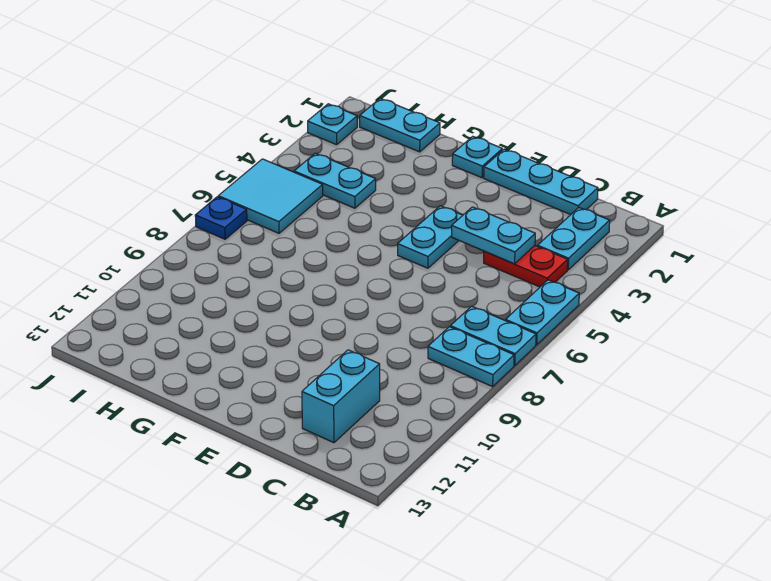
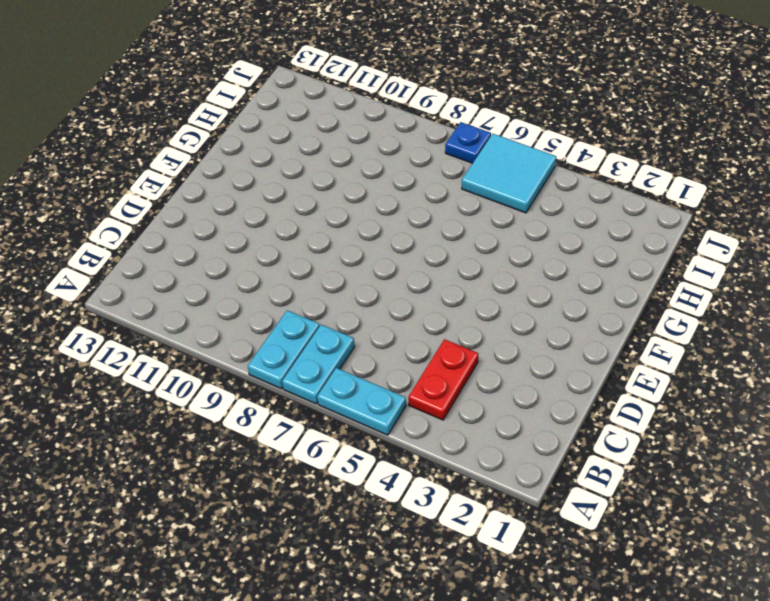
none -> cyan 1x2 plate [538,208,610,270]
none -> cyan 1x3 plate [484,149,598,215]
none -> cyan 1x2 brick [302,350,380,443]

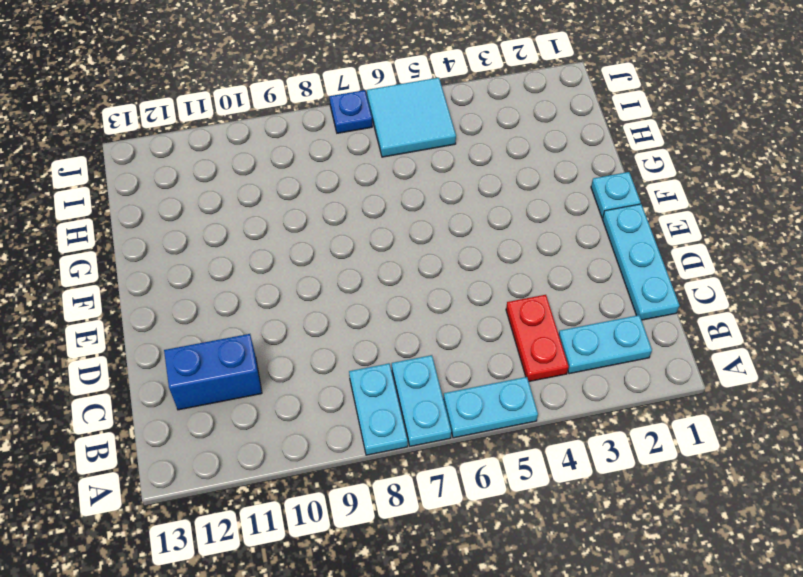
blue 1x2 brick [164,334,262,410] -> cyan 1x2 brick [302,350,380,443]
none -> cyan 1x2 plate [398,206,463,268]
none -> cyan 1x2 plate [360,98,440,152]
none -> cyan 1x2 plate [294,153,376,208]

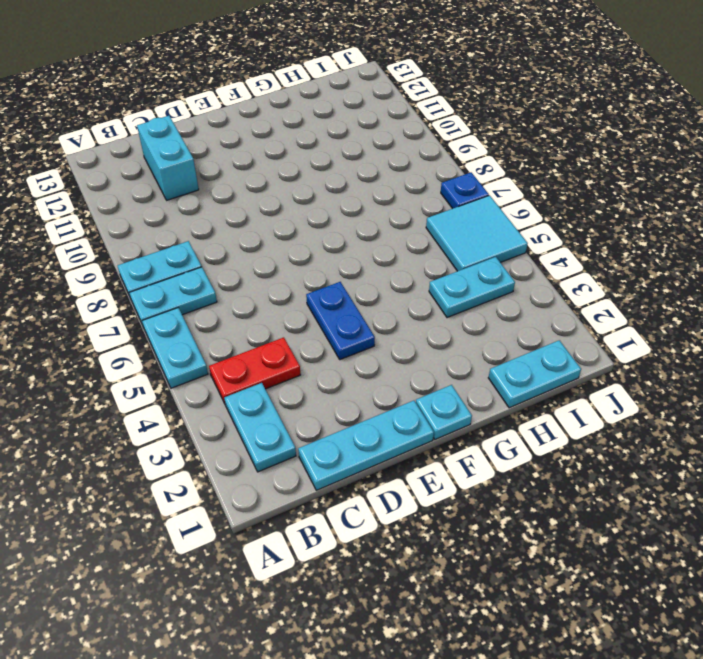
blue 1x2 plate [306,282,375,360] -> cyan 1x2 plate [398,206,463,268]
none -> cyan 1x1 plate [308,104,357,145]
none -> cyan 1x2 plate [452,207,535,264]

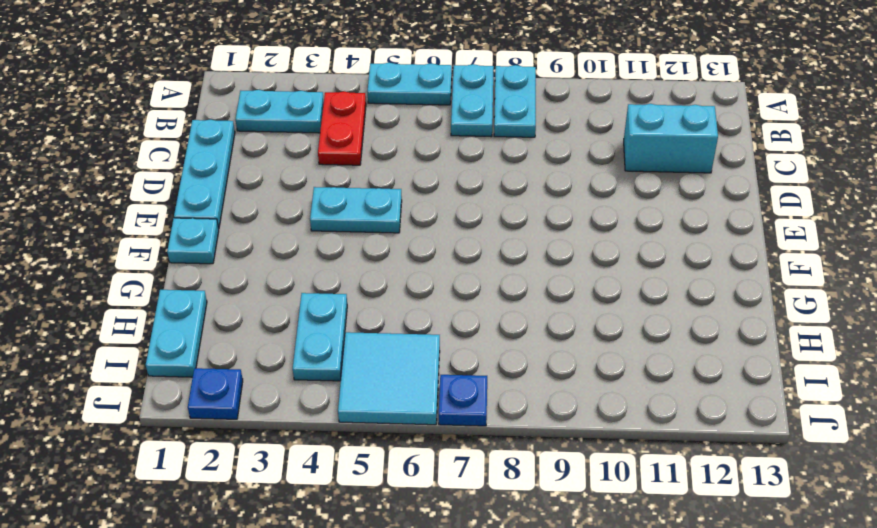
blue 1x1 plate [188,368,243,419] -> cyan 1x1 plate [308,104,357,145]
none -> cyan 1x2 plate [452,207,535,264]

